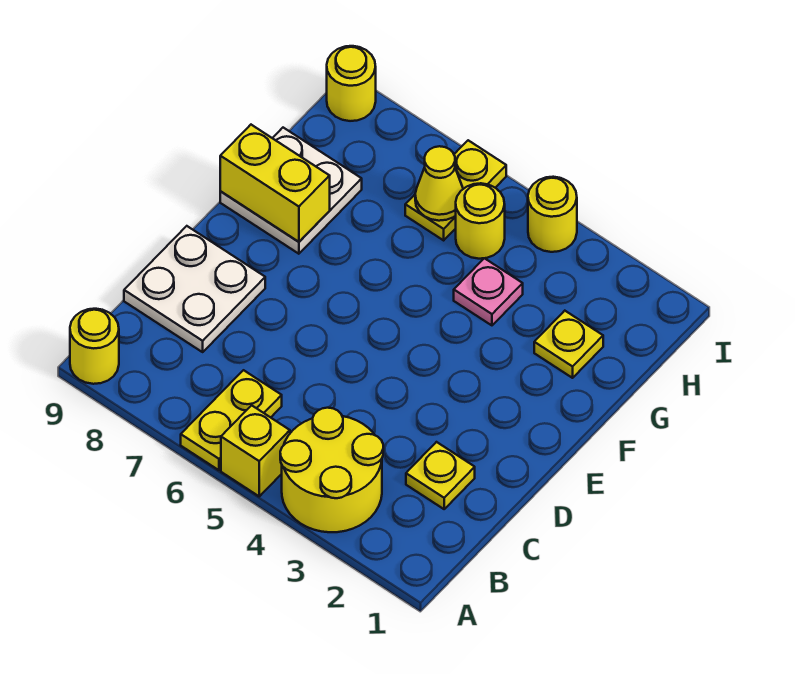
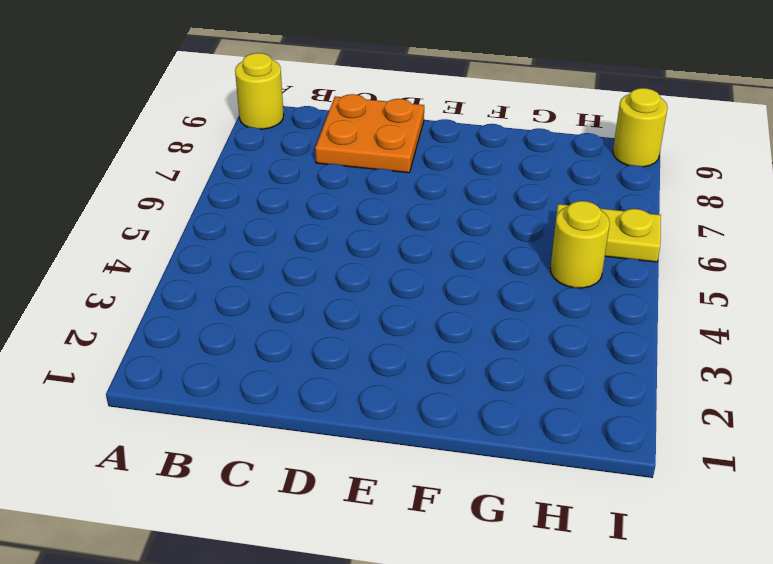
orange 2x2 plate [315,94,424,173] -> white 2x2 plate [124,226,265,352]
none -> yellow 2x2 round brick [280,408,383,532]
none -> yellow 1x1 brick [221,405,290,496]
none -> yellow 1x2 plate [181,370,282,470]

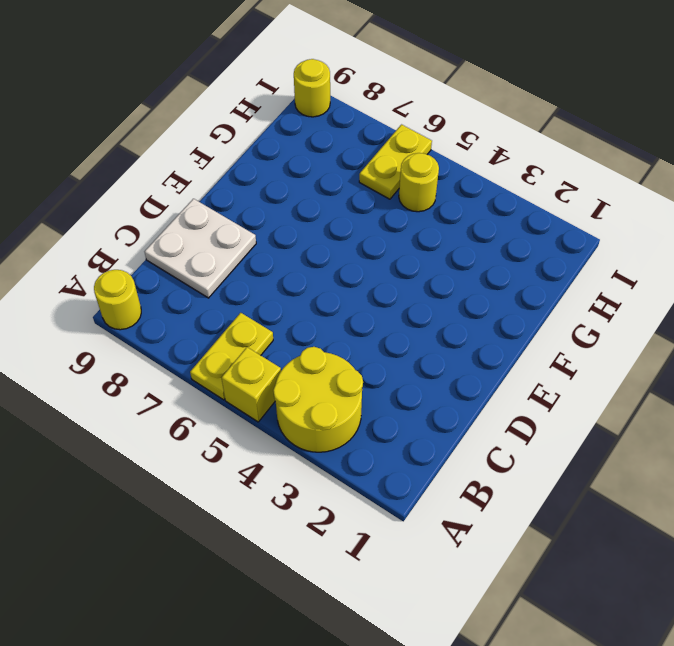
none -> yellow 1x1 plate [406,442,475,509]
none -> white 2x2 plate [220,128,362,254]
none -> yellow 1x1 plate [534,311,603,378]

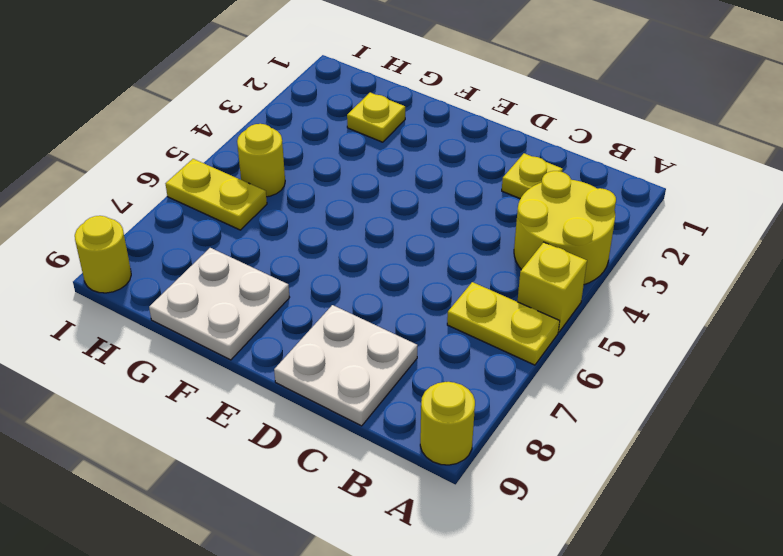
none -> pink 1x1 plate [454,258,523,325]
none -> yellow 1x1 round brick [528,177,577,252]
none -> yellow 1x2 brick [220,125,330,242]

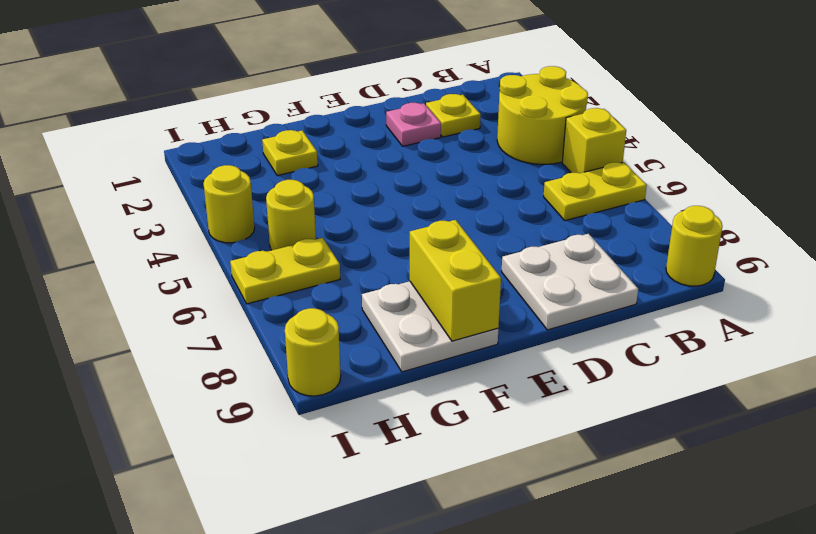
pink 1x1 plate [386,103,441,146] -> pink 1x1 plate moved to [454,258,523,325]
none -> yellow 1x1 cone [415,146,463,221]

